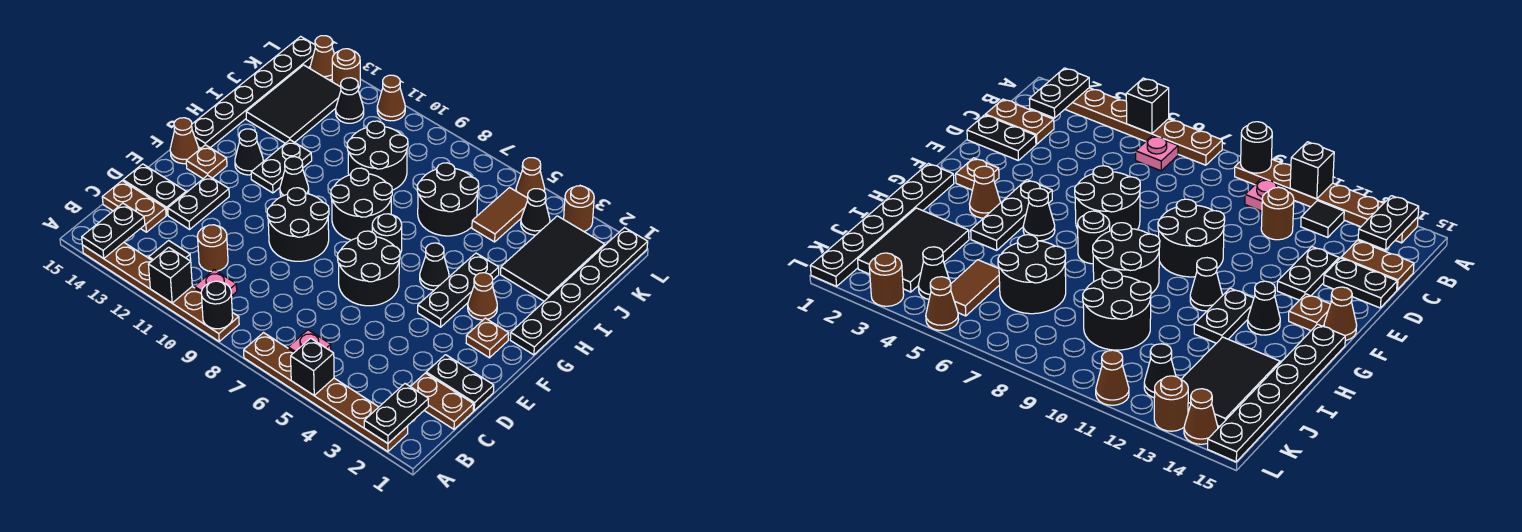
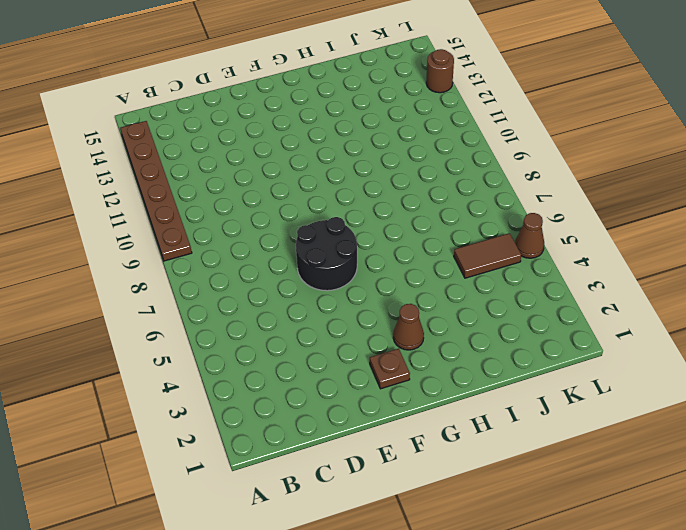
none -> brown 1x6 plate [244,333,408,452]
none -> pink 1x1 plate [288,330,331,352]
none -> pink 1x1 plate [195,270,237,296]
none -> black 1x1 tile [149,240,191,261]

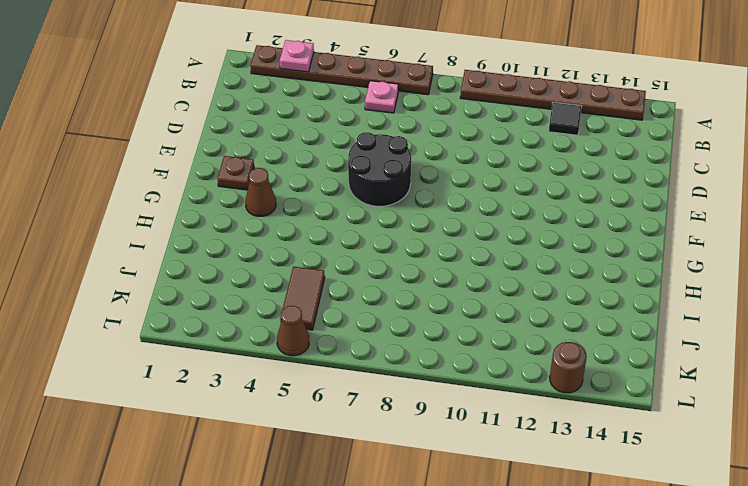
pink 1x1 plate [280,40,314,72] -> pink 1x1 plate moved to [195,270,237,296]
none -> brown 1x2 plate [410,373,474,429]
none -> brown 1x1 round brick [197,225,228,272]
none -> brown 1x2 plate [102,181,166,232]
none -> black 1x2 plate [426,355,494,410]

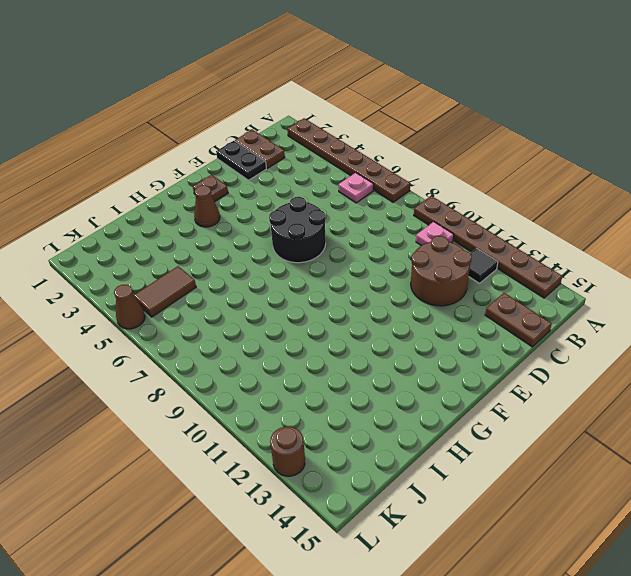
brown 2x2 round brick [411,236,472,306] -> brown 1x1 round brick [197,225,228,272]
none -> black 1x2 plate [168,175,229,229]
none -> black 1x2 plate [123,164,186,215]
none -> black 2x2 round brick [267,188,329,261]
none -> black 1x3 plate [418,253,499,327]

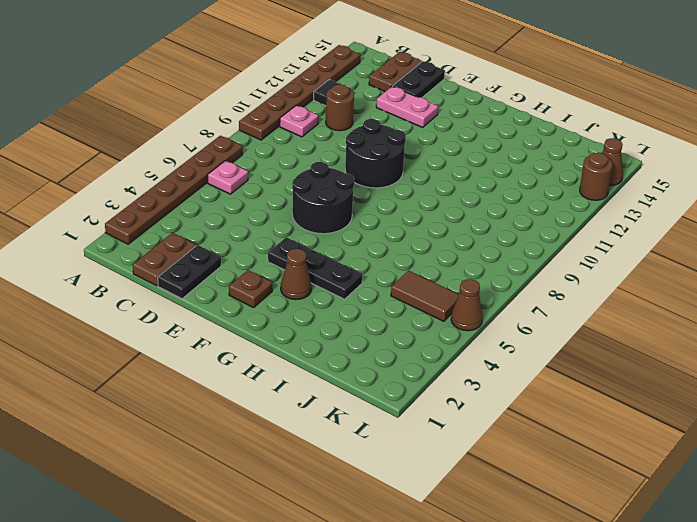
pink 1x2 plate [376,86,438,127] -> black 1x2 plate [168,175,229,229]
none -> brown 1x1 plate [186,145,227,179]
none -> brown 1x1 cone [170,118,199,164]
none -> black 1x6 plate [510,228,648,355]
none -> black 1x1 cone [420,243,449,290]

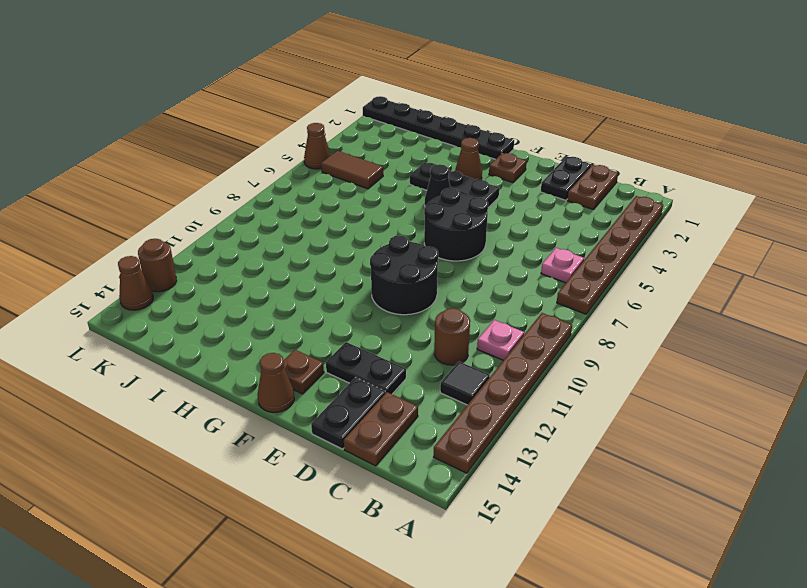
none -> black 1x1 round brick [372,214,402,254]
none -> black 2x2 round brick [331,168,392,240]
none -> black 1x1 cone [280,157,309,197]
none -> black 1x2 plate [251,140,312,193]

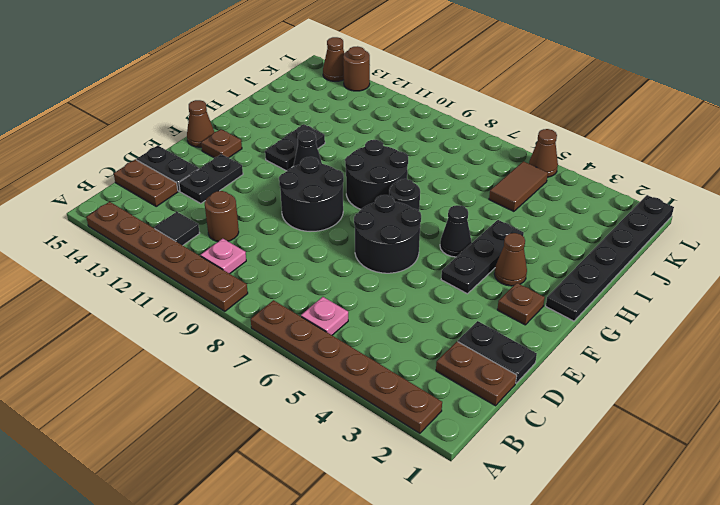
none -> black 1x1 cone [235,129,263,175]
none -> black 1x6 plate [192,36,315,148]
none -> black 2x3 tile [501,216,605,301]
none -> black 2x2 round brick [417,163,479,236]

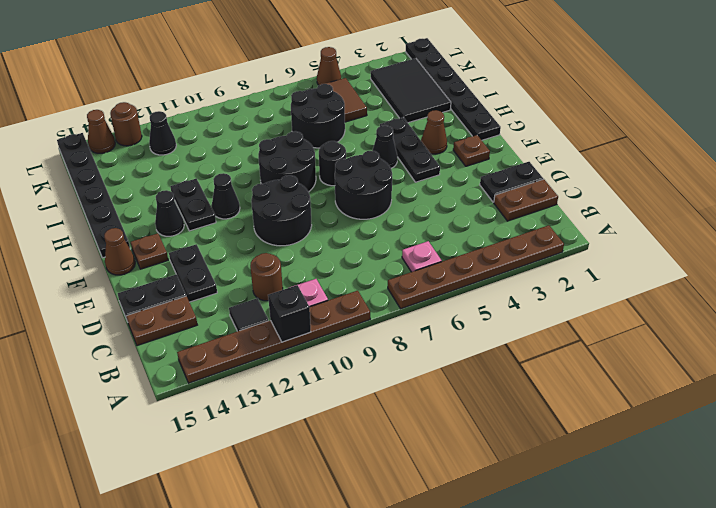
none -> black 2x2 round brick [347,121,408,190]
none -> black 2x3 tile [246,65,341,143]
none -> black 1x1 cone [521,189,550,235]
none -> brown 1x1 round brick [564,186,594,231]

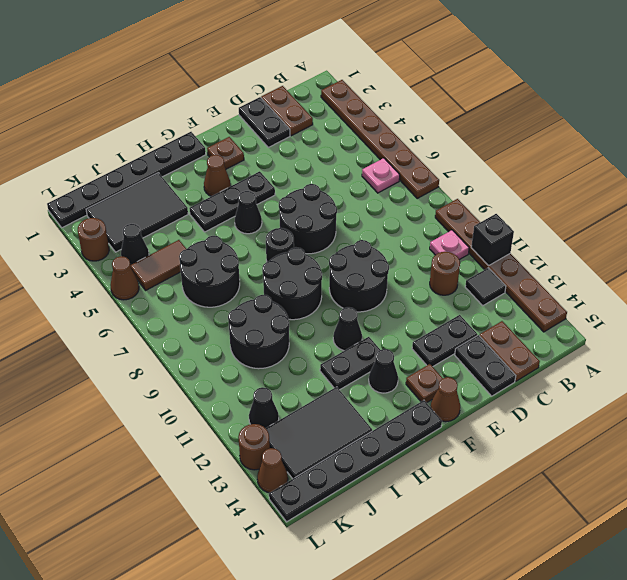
none -> brown 1x1 cone [377,75,405,121]
none -> black 1x2 plate [364,384,428,443]
none -> black 1x1 brick [291,338,334,395]
none -> black 1x1 round brick [201,281,233,329]

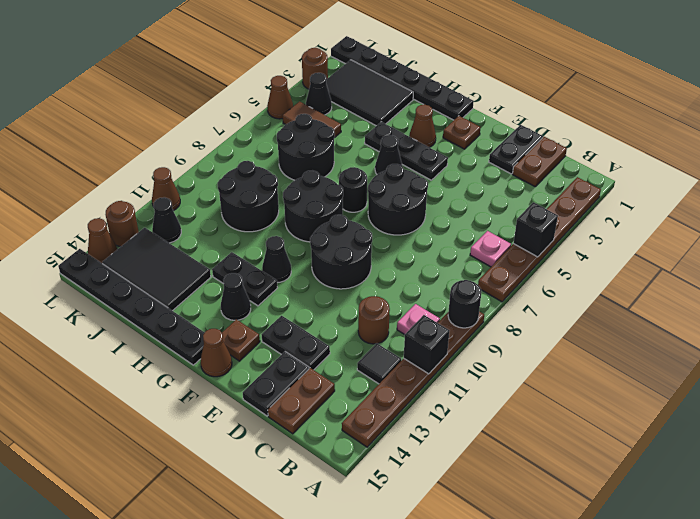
none -> black 1x2 plate [364,384,428,443]
none -> black 1x2 plate [82,203,145,258]

